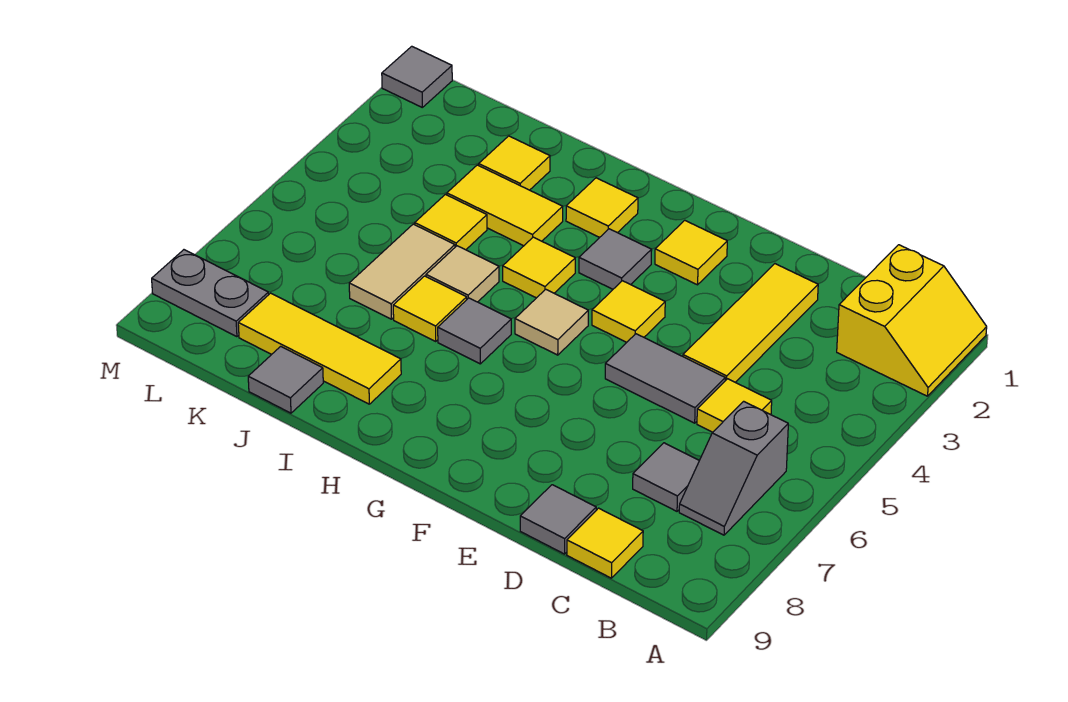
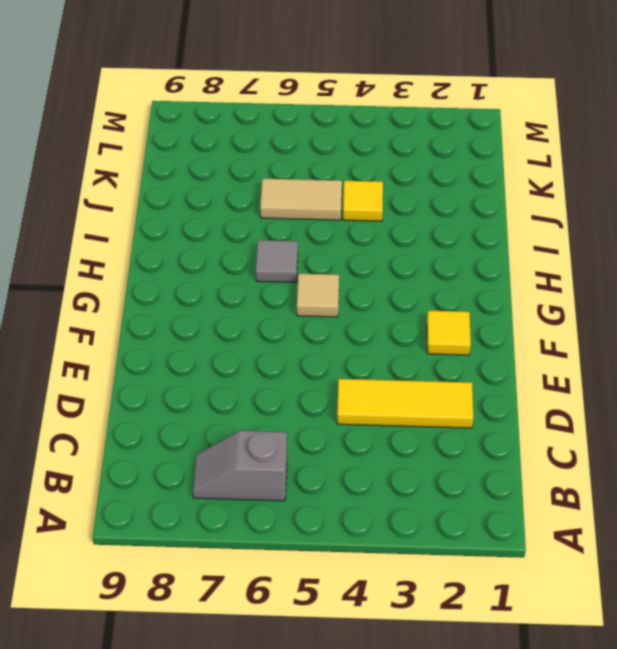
none -> yellow 2x2 slope [837,245,987,396]
none -> yellow 1x1 tile [697,379,772,432]
none -> grey 1x1 tile [633,443,699,511]

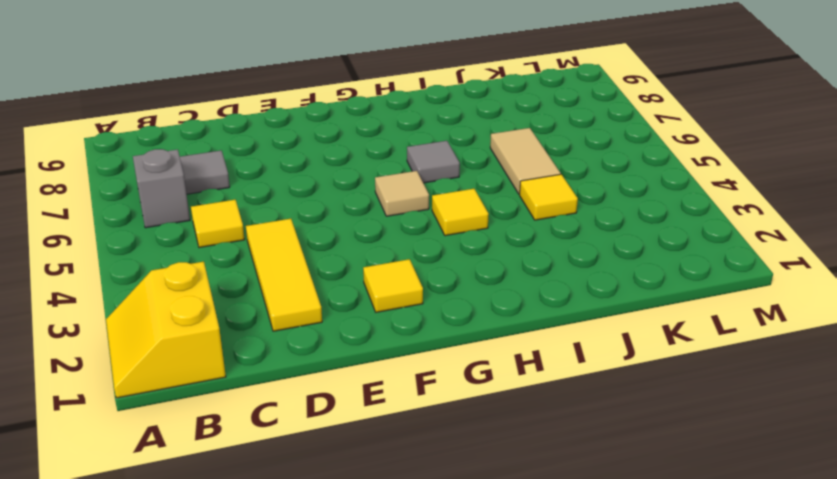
none -> yellow 1x1 tile [567,508,643,578]
none -> grey 1x2 tile [605,334,725,423]
none -> grey 1x1 tile [520,485,596,554]

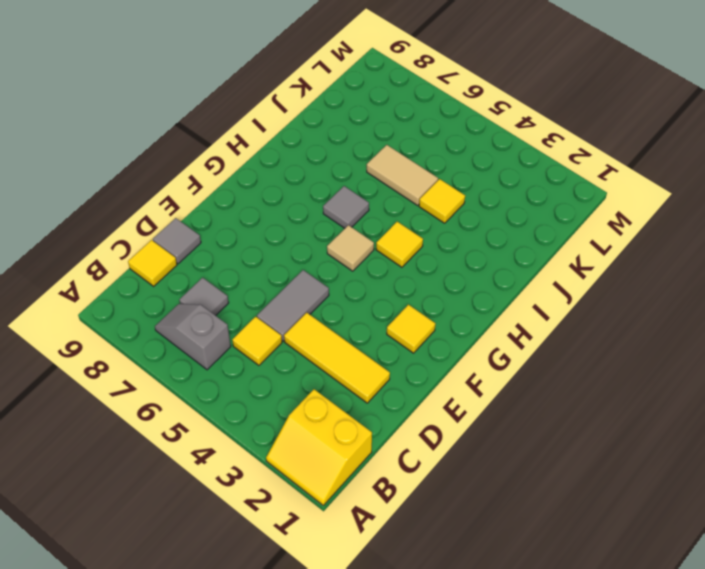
none -> yellow 1x1 tile [592,281,665,342]
none -> grey 1x1 tile [579,229,652,289]
none -> yellow 1x1 tile [566,178,638,237]

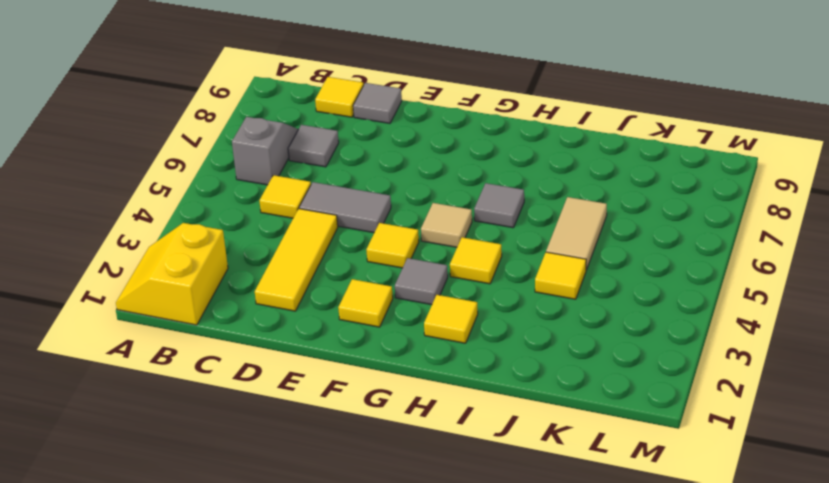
none -> yellow 1x2 tile [447,165,563,246]
none -> tan 1x1 tile [426,246,499,302]
none -> yellow 1x1 tile [393,276,467,341]

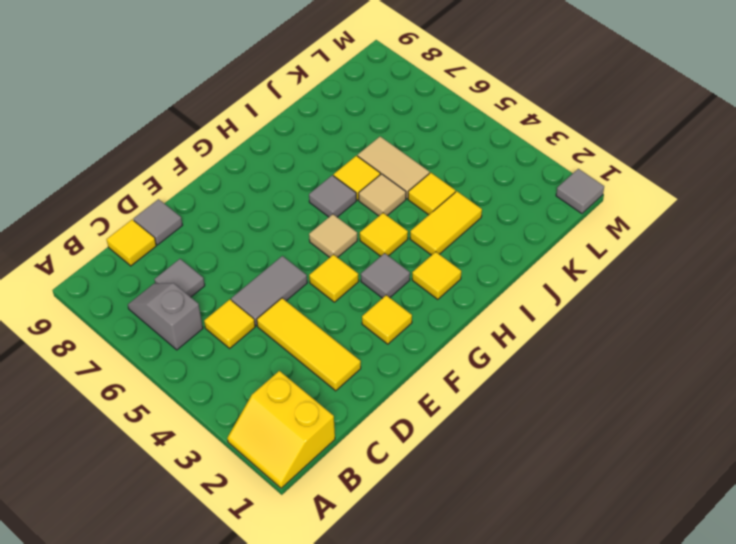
none -> yellow 1x3 tile [238,293,401,404]
none -> yellow 1x1 tile [479,136,550,190]
none -> grey 1x1 tile [248,346,323,413]

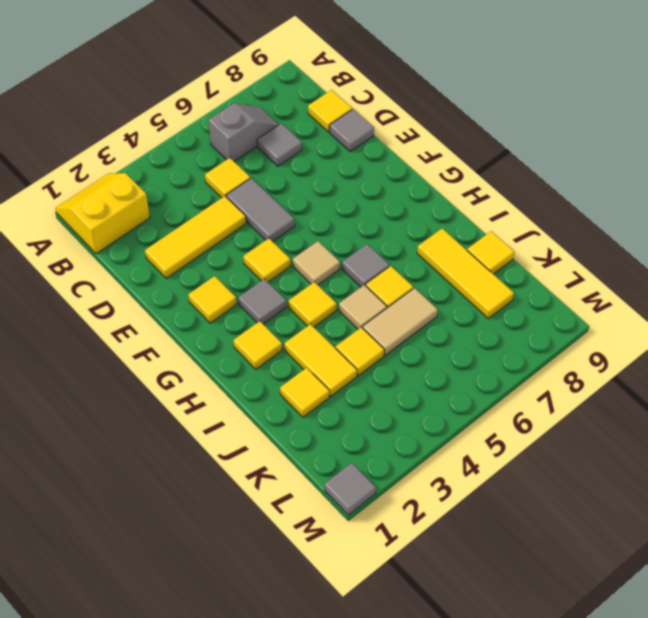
yellow 1x1 tile [467,231,514,274] -> grey 1x1 tile [248,346,323,413]
none -> grey 1x2 plate [152,250,269,337]

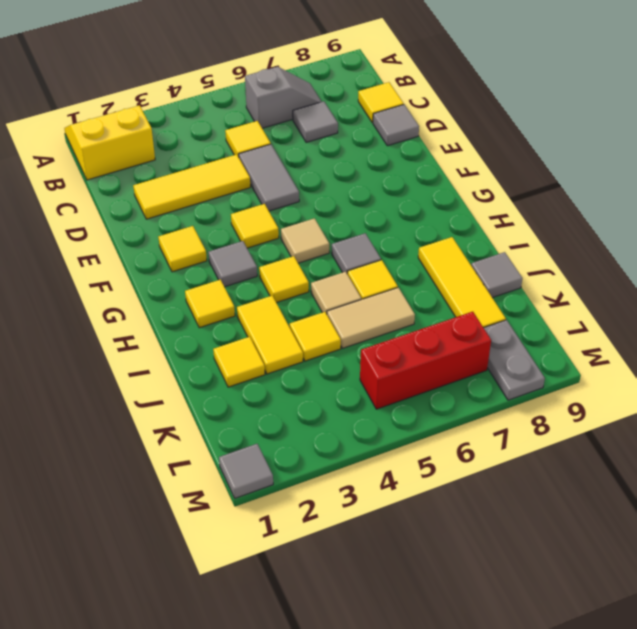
red 1x3 brick [360,312,491,409] -> none

